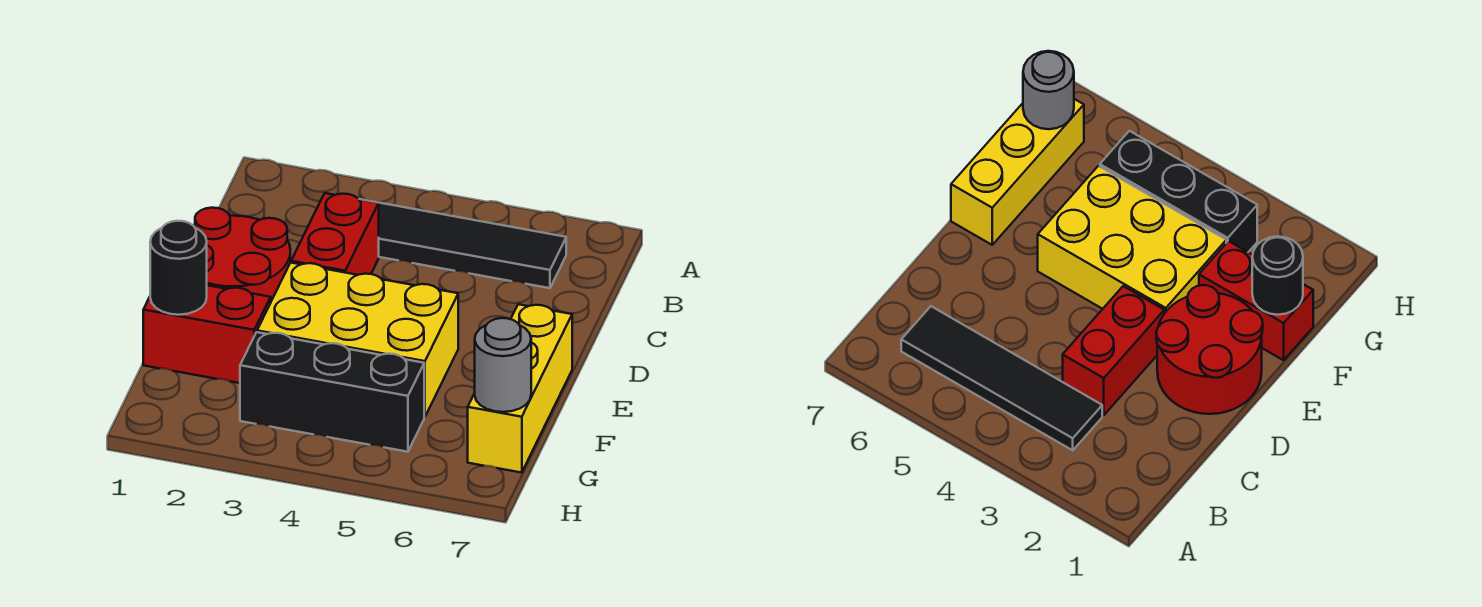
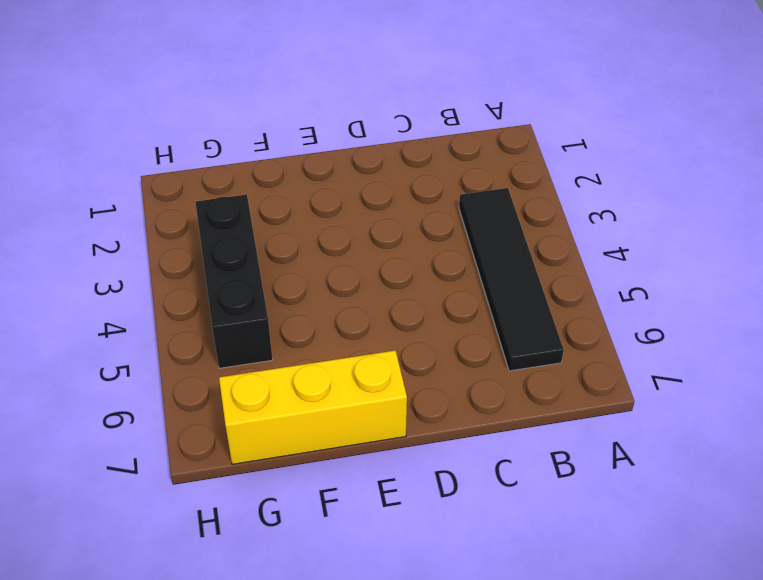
none -> red 1x2 brick [291,193,379,275]
none -> red 2x2 round brick [193,208,290,301]

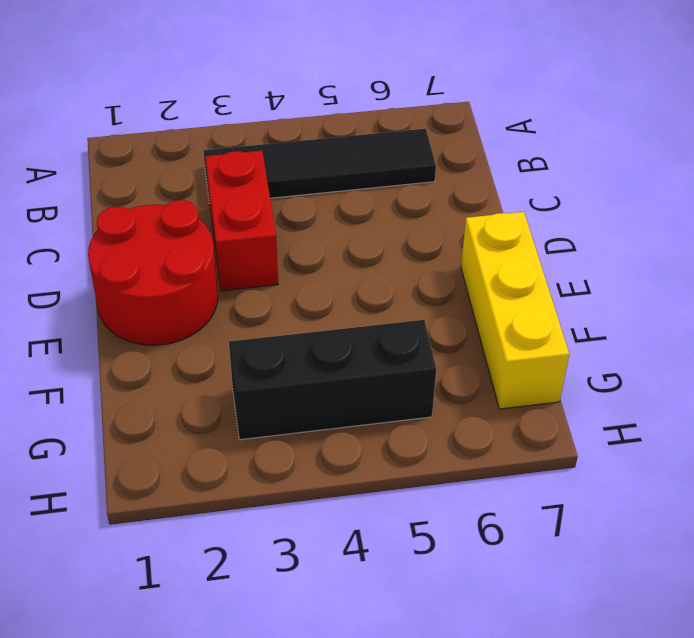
none -> yellow 2x3 brick [257,263,458,417]
none -> red 1x2 brick [143,285,271,383]

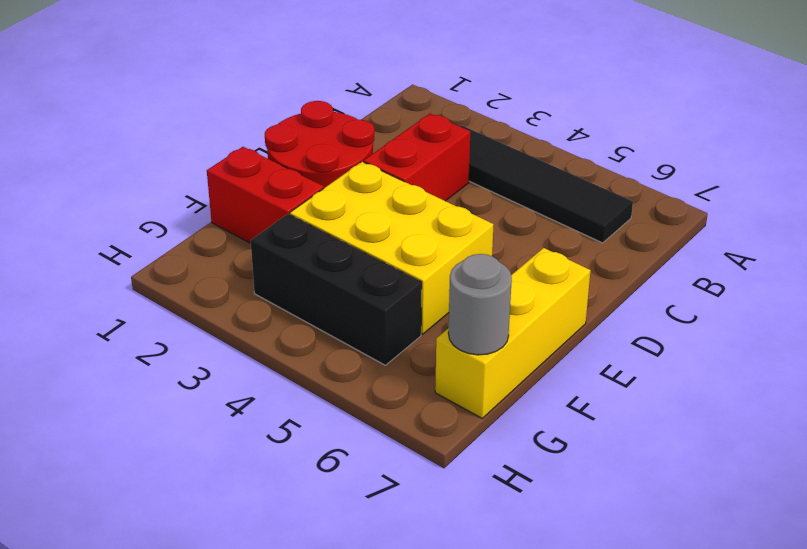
none -> black 1x1 round brick [150,221,207,315]

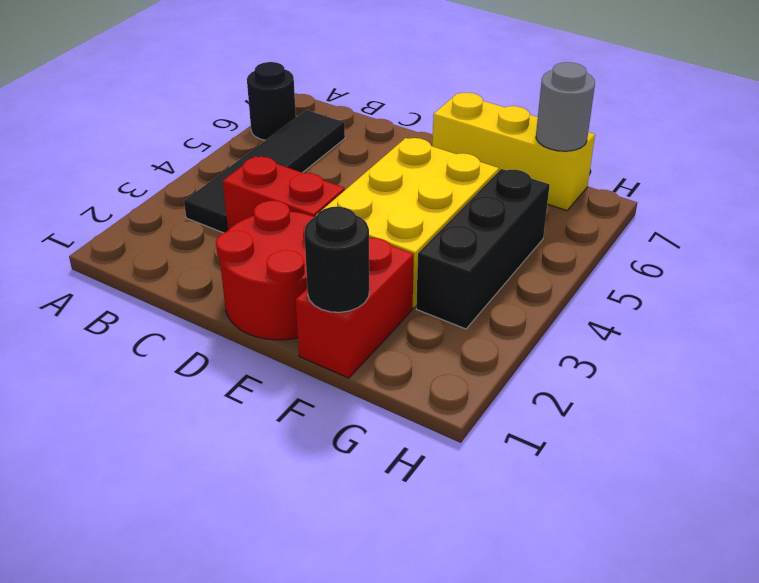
black 1x1 round brick [247,62,296,140] -> none

